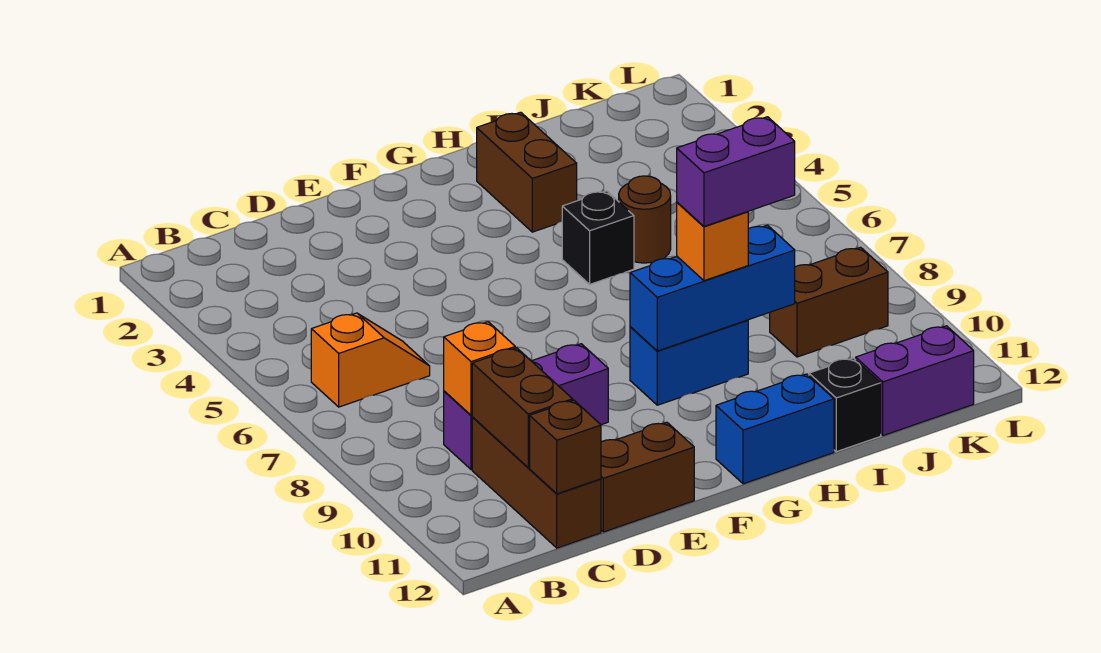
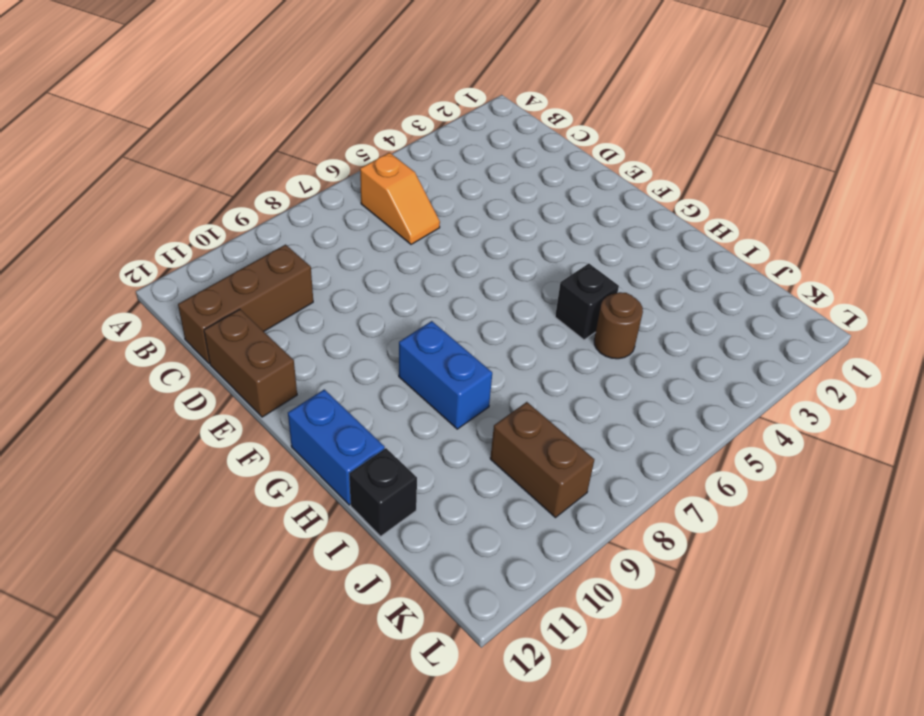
none -> purple 1x3 brick [444,344,608,470]
none -> brown 1x2 brick [477,112,577,232]
none -> purple 1x2 brick [856,326,974,435]

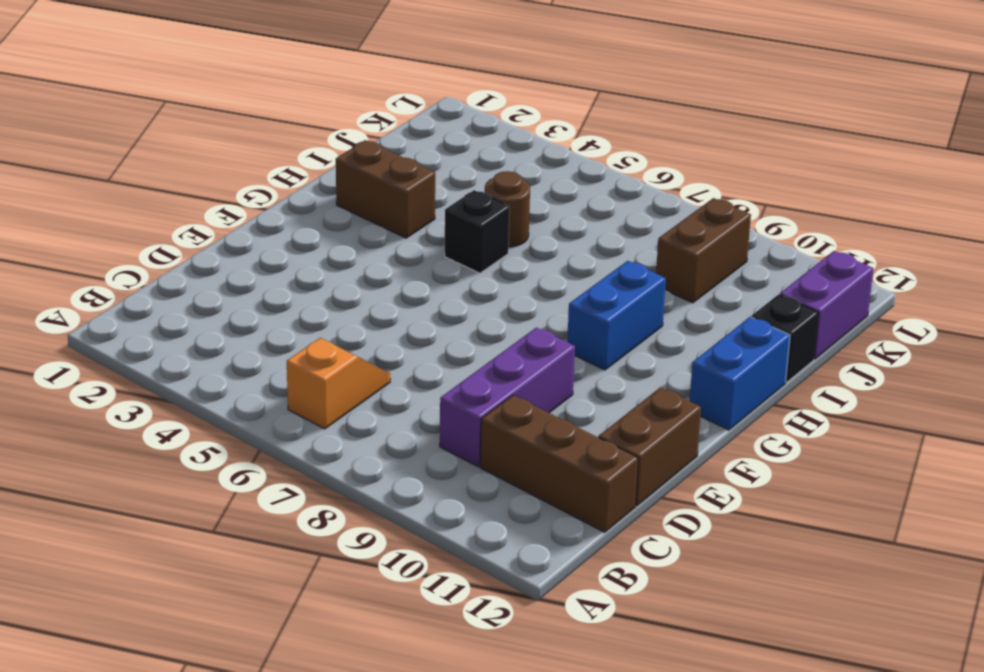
none -> orange 1x1 brick [444,322,515,415]
none -> brown 1x2 brick [472,348,573,468]
none -> brown 1x1 brick [530,400,601,494]

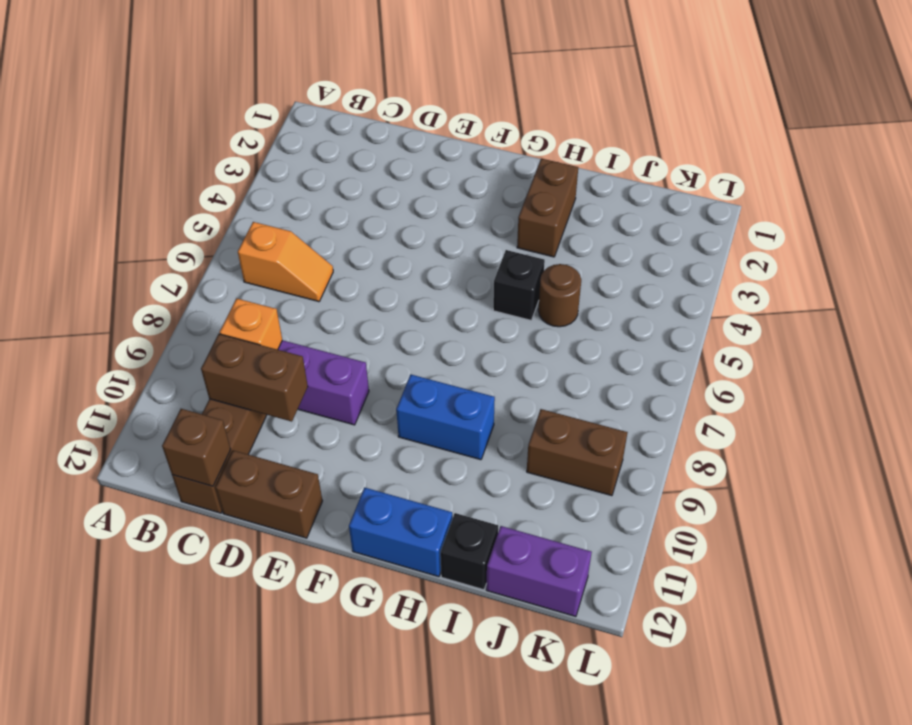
brown 1x2 brick [201,334,308,422] -> brown 1x2 brick turned to [472,348,573,468]
none -> blue 1x3 brick [630,225,795,351]
none -> orange 1x1 brick [677,202,748,281]
none -> purple 1x2 brick [677,117,795,226]

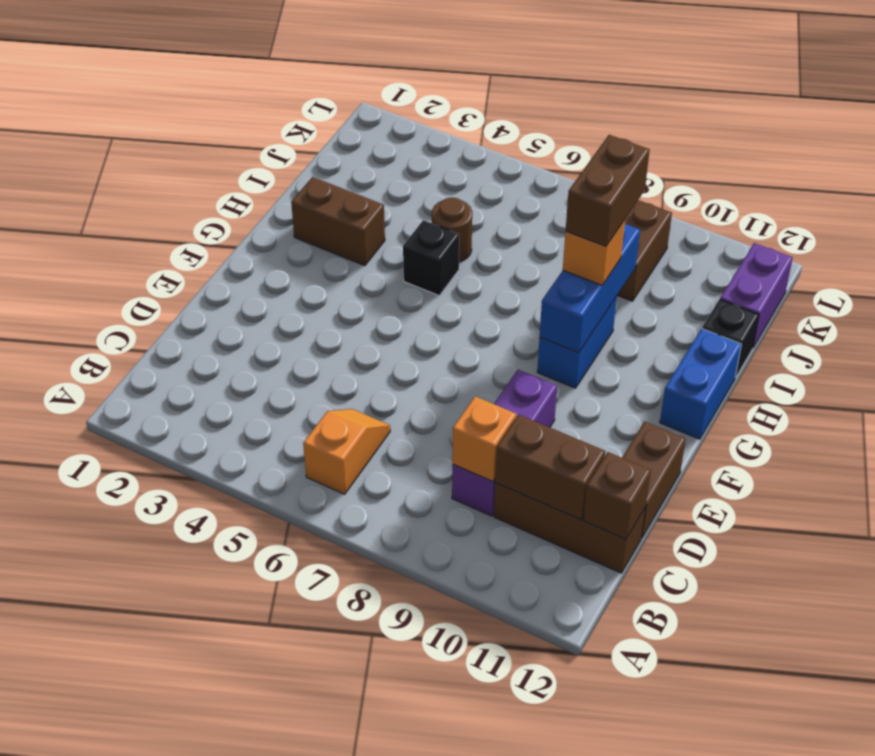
brown 1x2 brick [566,135,650,246] -> purple 1x2 brick [677,117,795,226]

